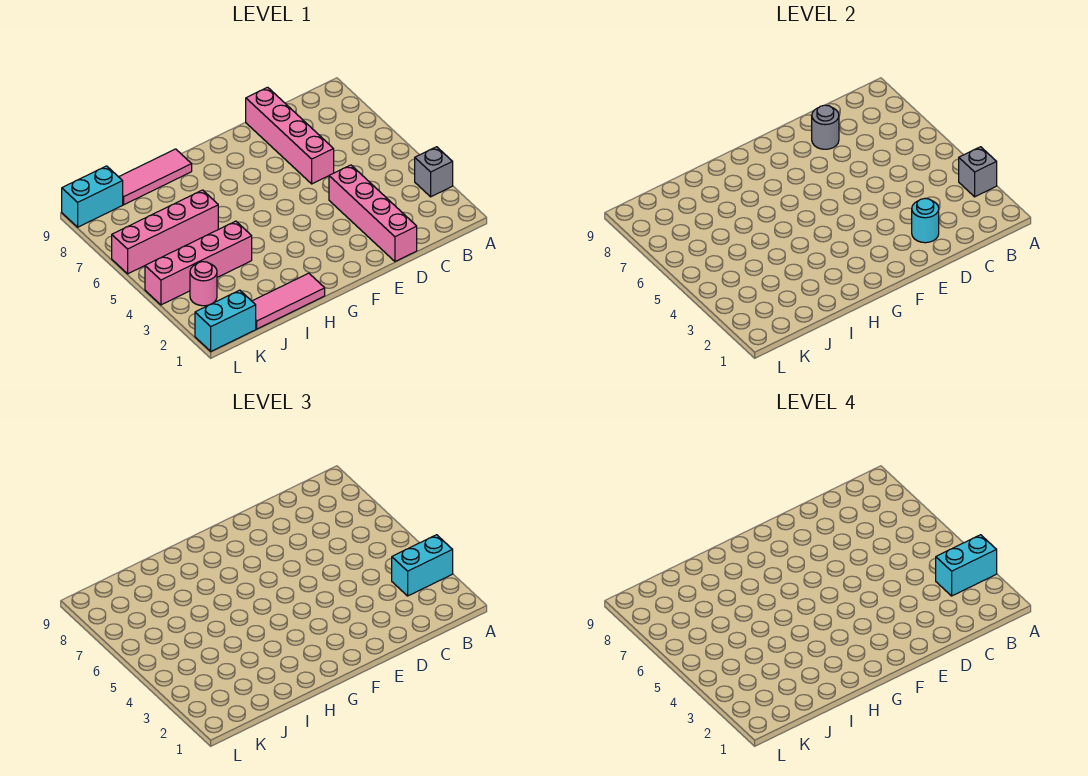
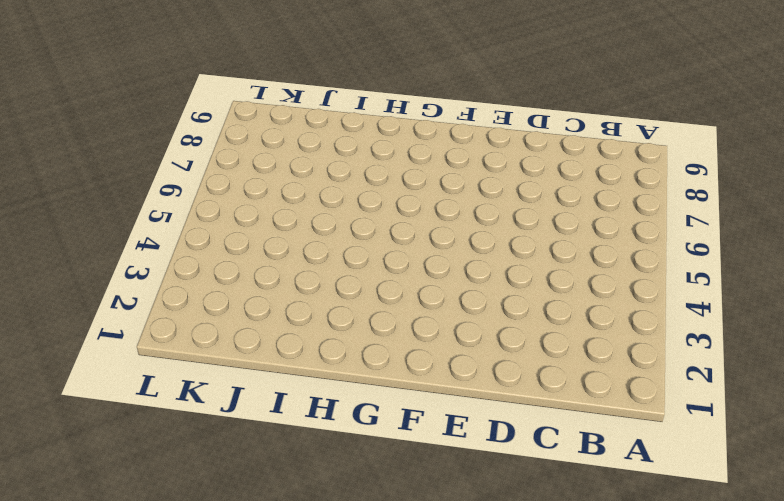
none -> grey 1x1 brick [415,147,453,197]
none -> pink 1x4 brick [329,165,417,261]
none -> pink 1x4 brick [246,87,334,184]

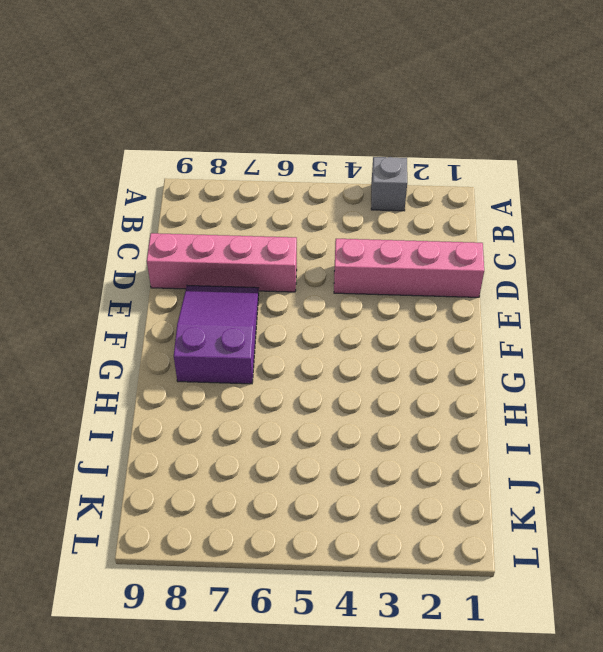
purple 2x3 slope [174,286,259,384] -> none
none -> pink 1x3 tile [252,273,325,329]
none -> pink 1x3 tile [119,149,192,205]
none -> pink 1x4 brick [145,221,252,305]

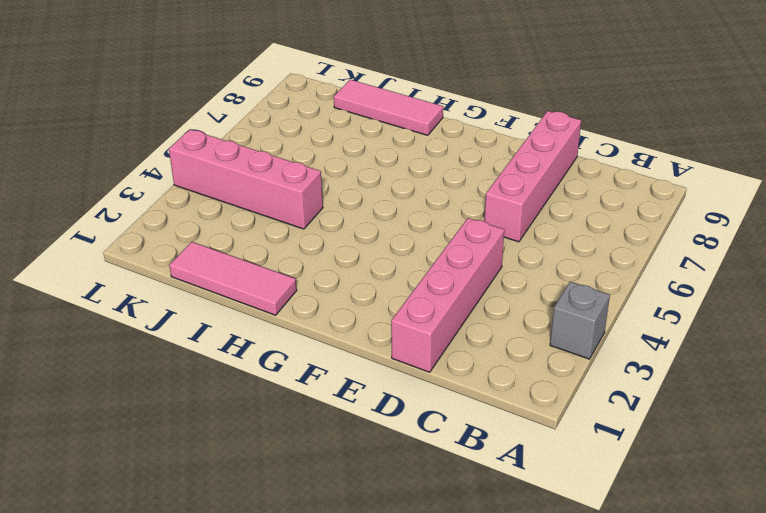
none -> pink 1x4 brick [112,190,218,274]
none -> cyan 1x2 brick [195,290,256,351]
none -> pink 1x1 round brick [190,262,217,306]

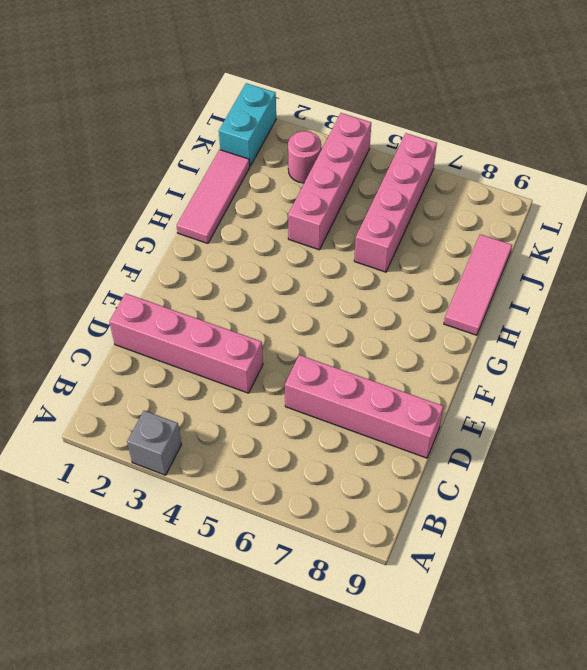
none -> cyan 1x2 brick [62,166,123,227]
none -> grey 1x1 brick [959,147,997,197]
none -> cyan 1x1 round brick [912,198,939,243]

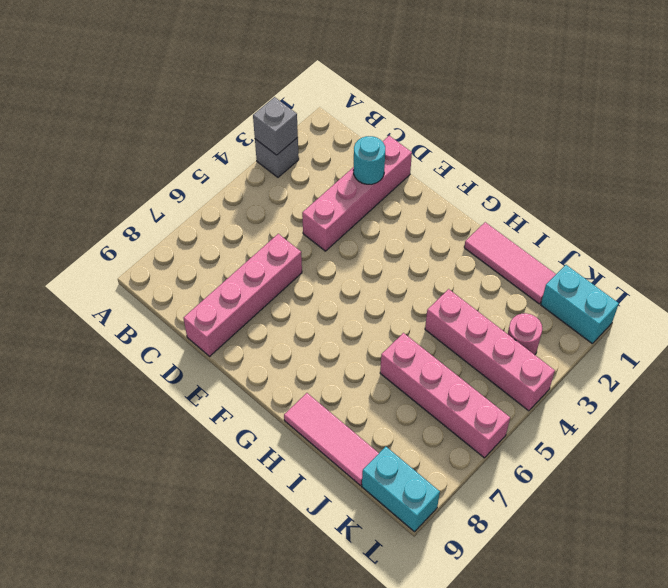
none -> grey 1x1 round brick [812,105,839,149]
none -> cyan 1x2 brick [392,535,453,596]
none -> cyan 1x2 brick [936,535,997,596]

